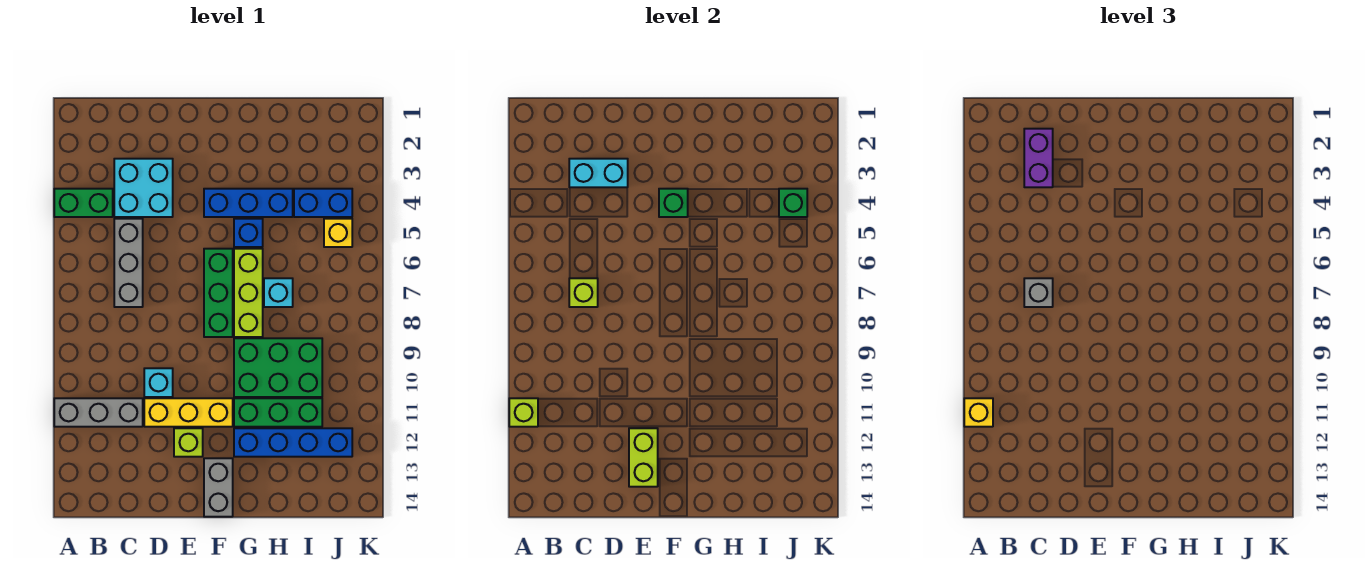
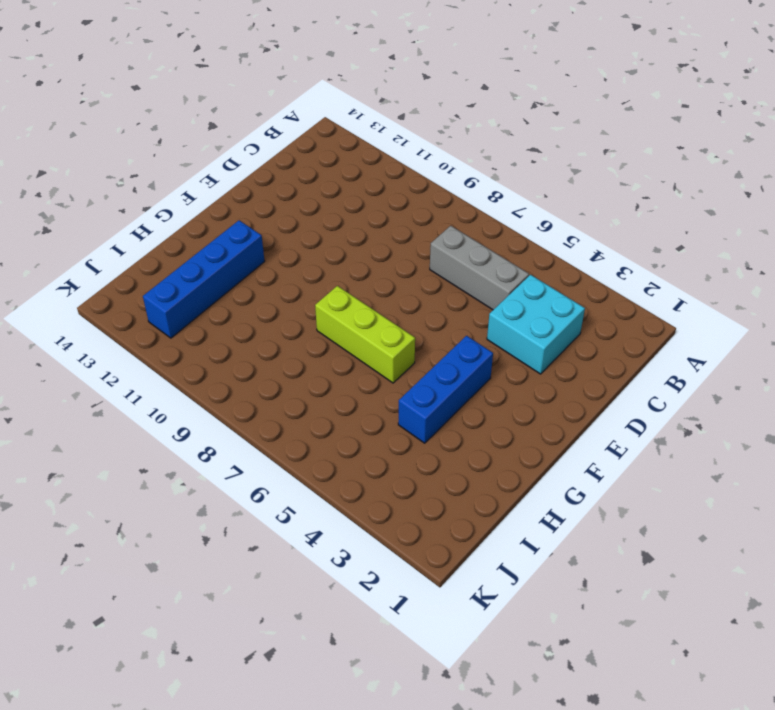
none -> green 1x2 brick [54,189,113,217]
none -> grey 1x3 brick [54,398,143,427]
none -> cyan 1x1 brick [144,368,173,397]

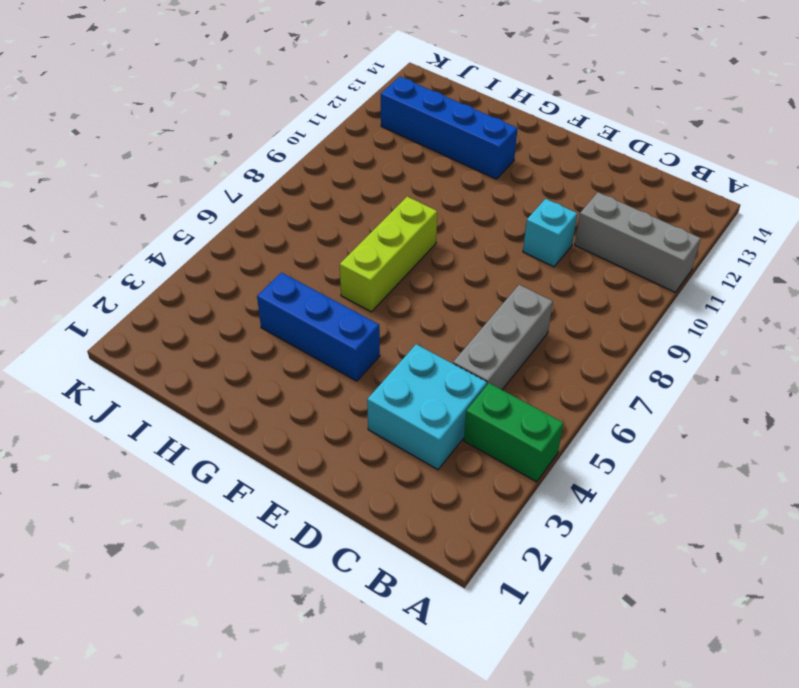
none -> yellow 1x3 brick [144,398,233,427]
none -> lime 1x1 brick [174,428,203,457]
none -> green 1x3 brick [204,249,233,337]

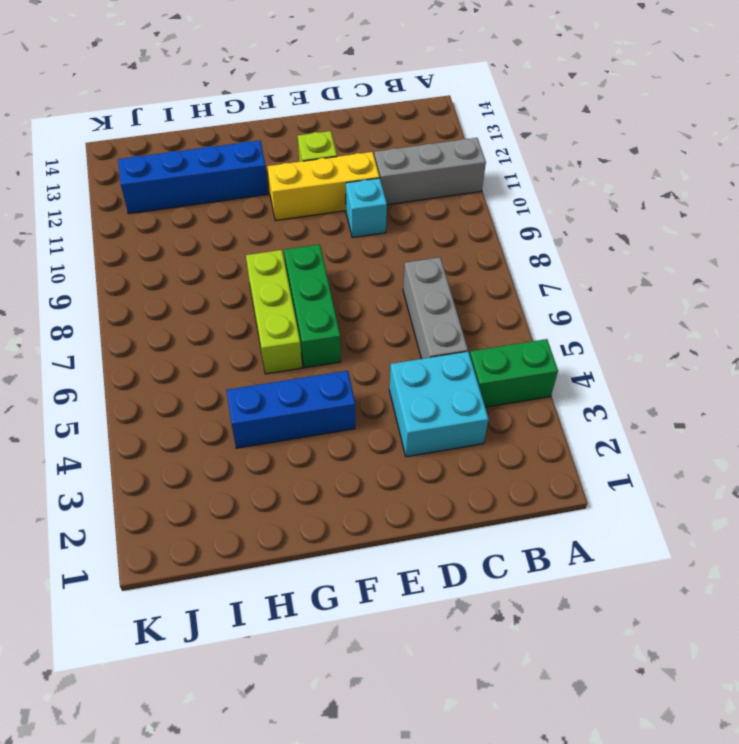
none -> grey 1x2 brick [204,458,233,517]
none -> blue 1x1 brick [234,219,263,247]
none -> green 2x3 brick [234,338,322,397]

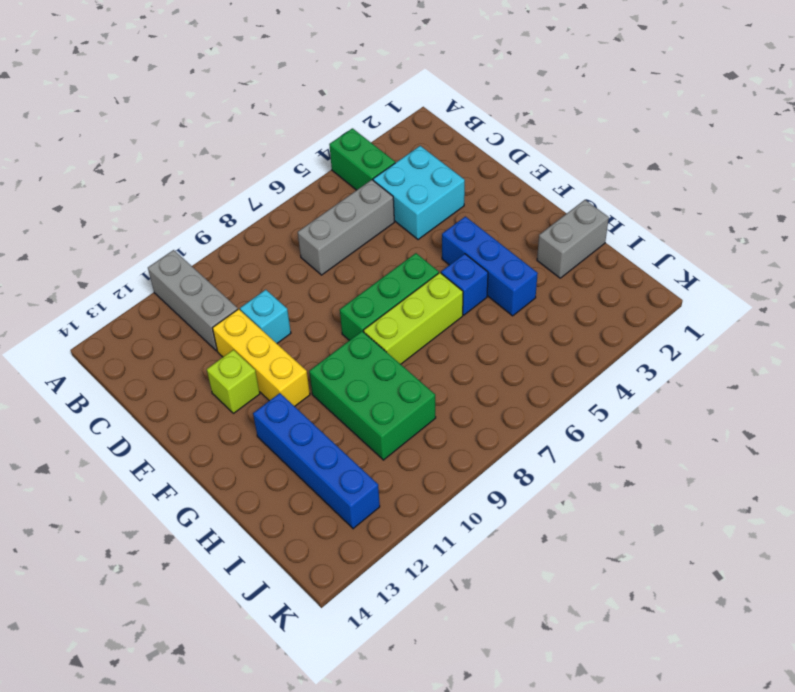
grey 1x2 brick [537,200,609,278] -> grey 1x2 brick moved to [204,458,233,517]
none -> green 1x3 brick [234,398,322,427]
none -> cyan 1x1 brick [264,278,293,307]
none -> blue 1x2 brick [294,189,352,217]

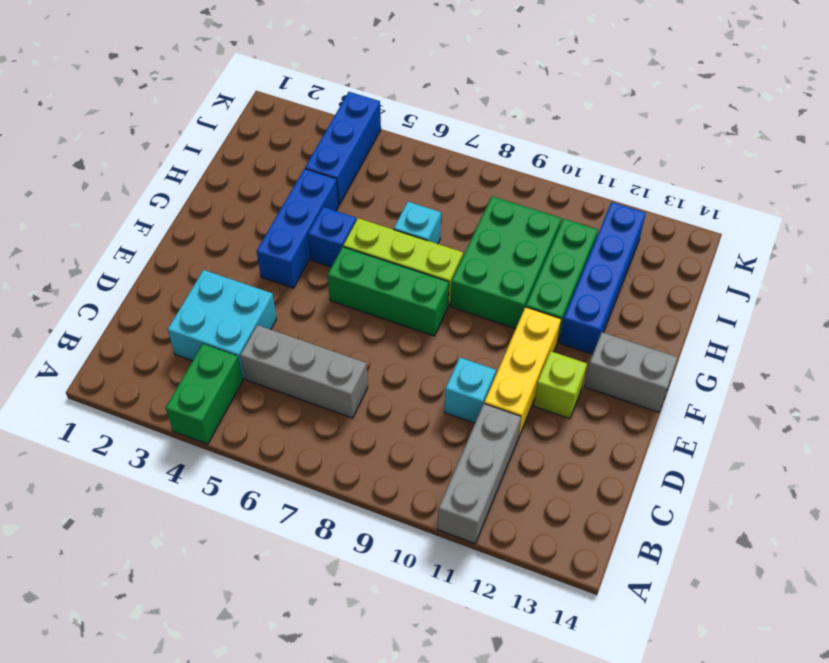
blue 1x3 brick [305,92,381,205] -> blue 1x2 brick [294,189,352,217]
none -> yellow 1x1 brick [324,219,352,247]
none -> lime 1x1 brick [509,398,538,427]
none -> cyan 1x2 brick [569,159,628,187]

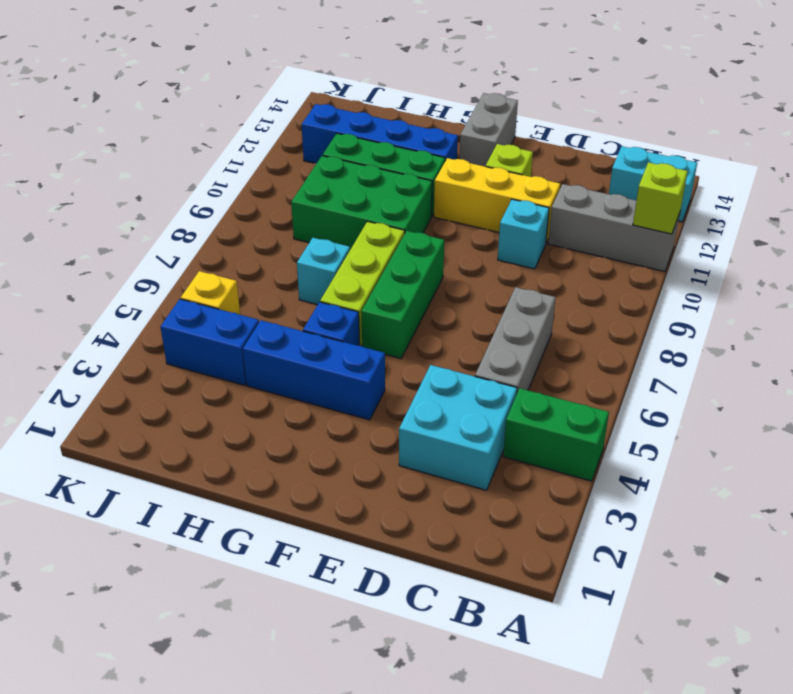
cyan 1x2 brick [609,146,697,222] -> cyan 1x2 brick moved to [569,159,628,187]
none -> lime 1x1 brick [569,278,598,307]
none -> lime 1x2 brick [629,428,658,487]
none -> green 1x1 brick [659,189,688,217]

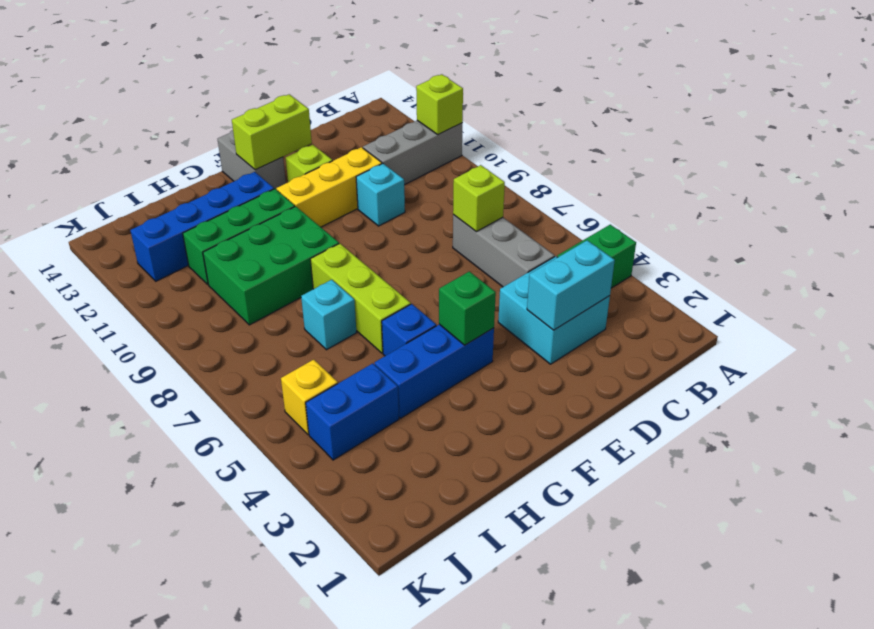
lime 1x2 brick [232,94,312,170] -> lime 1x2 brick turned to [629,428,658,487]
none -> green 1x3 brick [204,249,233,337]
none -> green 1x1 brick [779,189,807,217]
none -> yellow 1x1 brick [964,398,993,427]

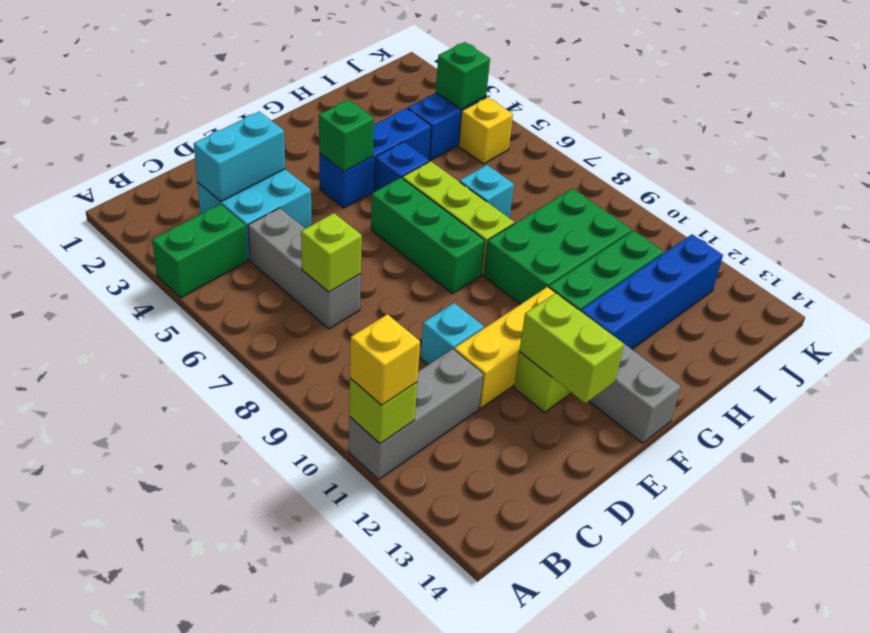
none -> purple 1x2 brick [1024,129,1053,187]
none -> grey 1x1 brick [1024,278,1053,307]

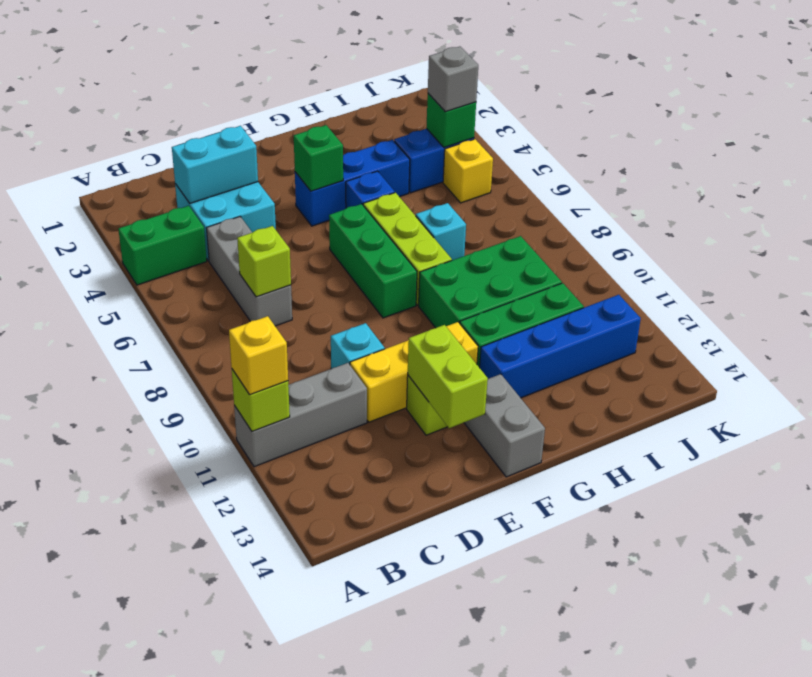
grey 1x1 brick [428,47,478,112] -> grey 1x1 brick moved to [1024,278,1053,307]
none -> purple 1x2 brick [1024,129,1053,187]

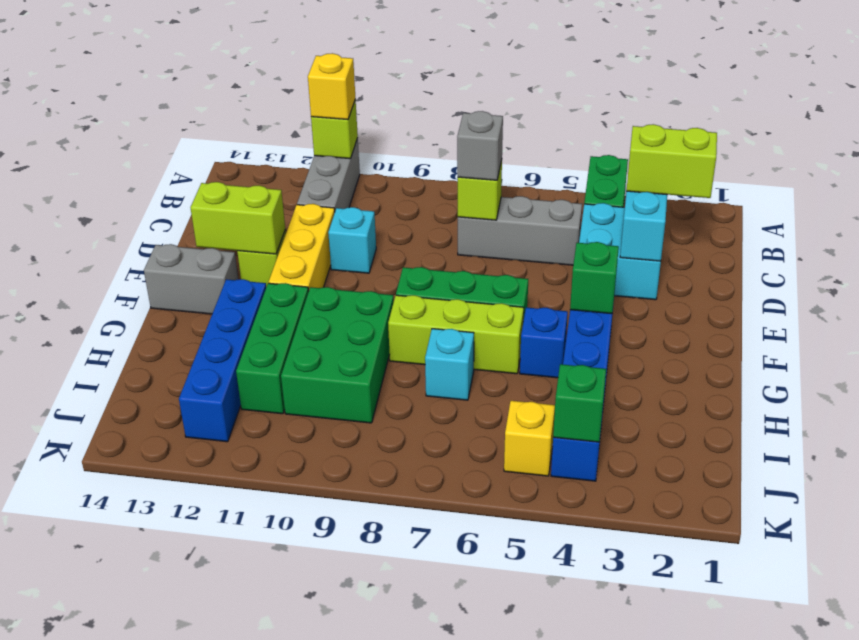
lime 1x2 brick [626,124,717,198] -> purple 1x2 brick [1024,129,1053,187]

